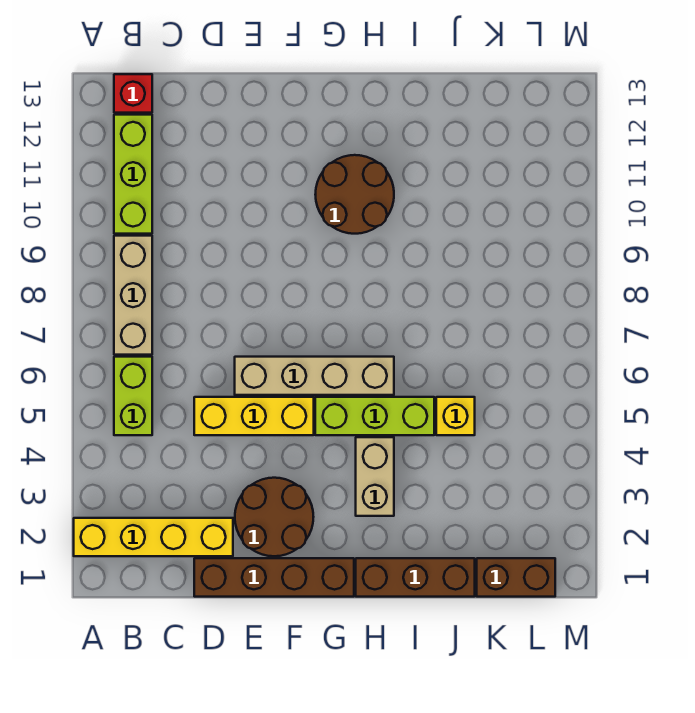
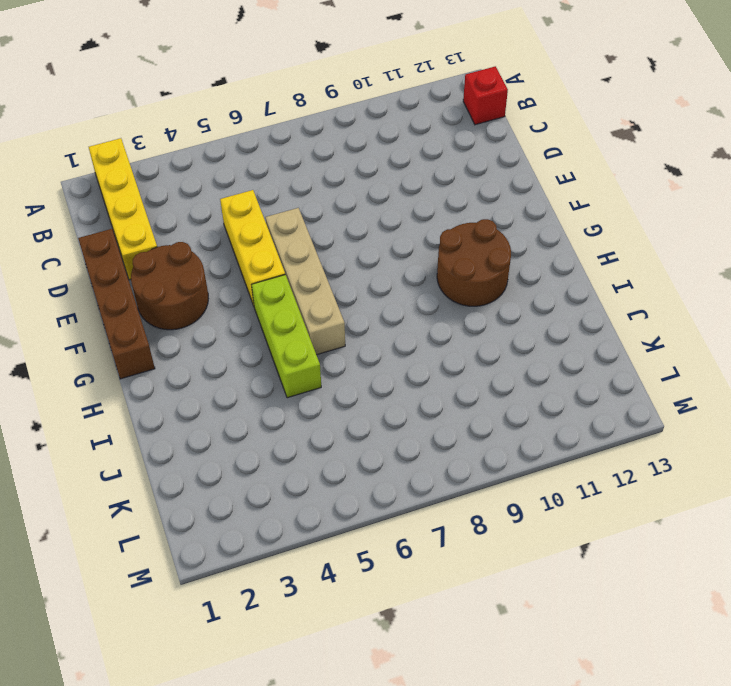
none -> lime 1x2 brick [114,357,152,435]
none -> tan 1x3 brick [114,236,152,355]
none -> lime 1x3 brick [114,115,152,234]

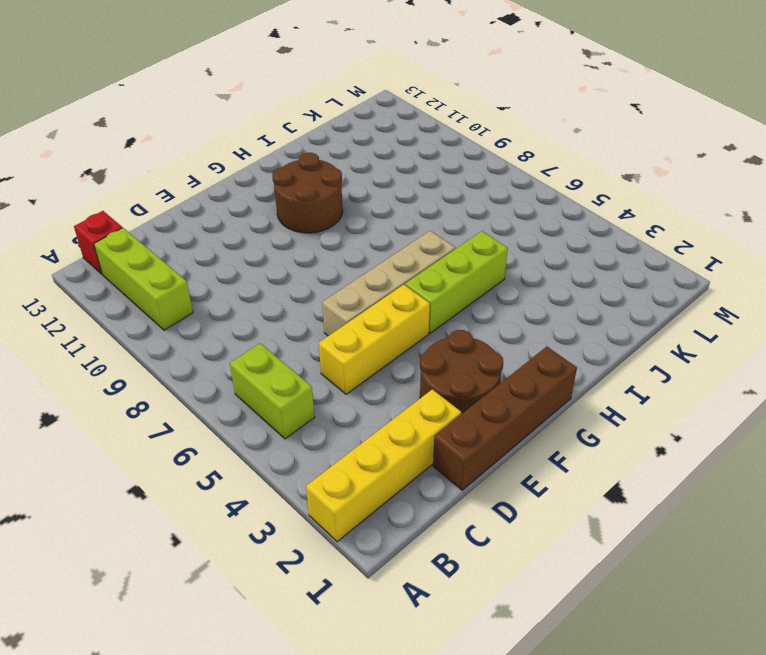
none -> tan 1x3 brick [114,236,152,355]
none -> brown 1x3 brick [356,558,475,597]
none -> tan 1x2 brick [356,437,394,516]

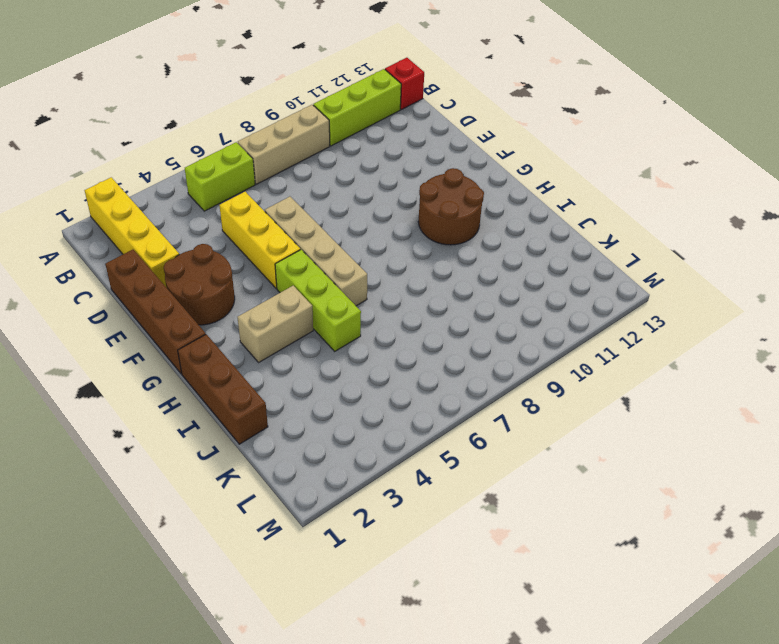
none -> yellow 1x1 brick [436,397,475,435]
none -> brown 1x2 brick [477,558,555,597]

